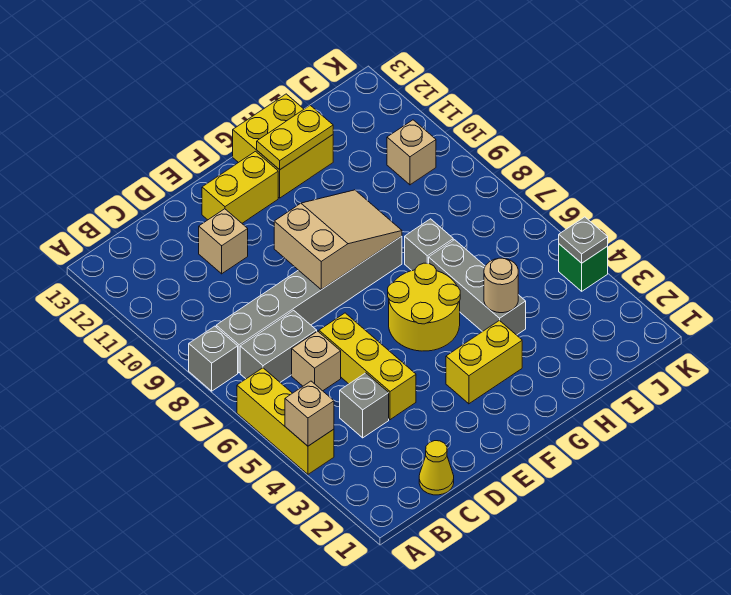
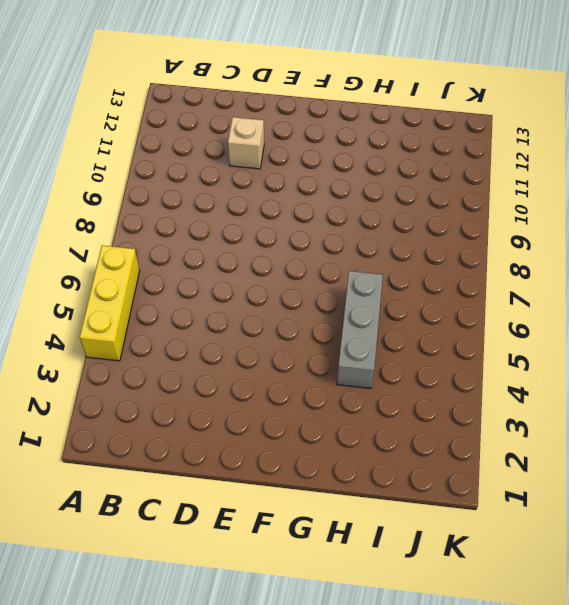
none -> grey 1x1 brick [189,326,238,391]
none -> grey 1x2 brick [240,310,317,382]
none -> grey 1x6 brick [216,236,402,373]

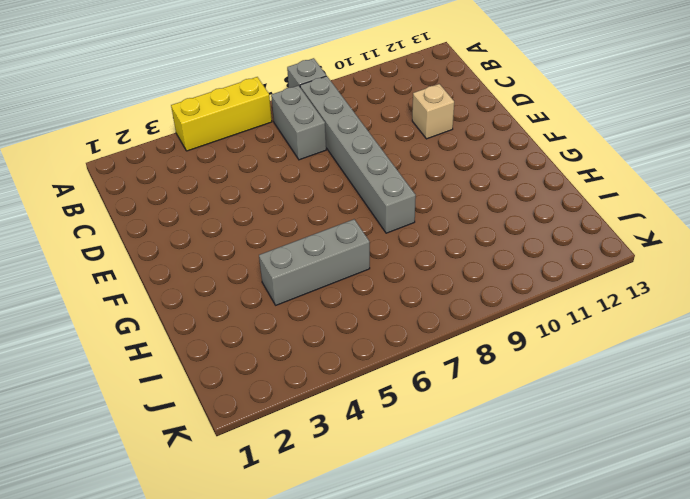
none -> yellow 1x1 cone [419,441,454,495]
none -> grey 1x1 brick [340,373,389,438]
none -> tan 1x1 brick [292,331,341,391]

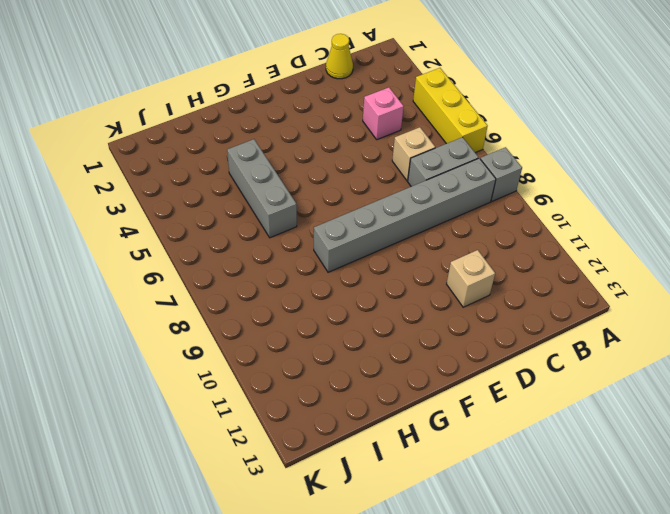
pink 1x1 brick [363,87,404,140] -> grey 1x1 brick [340,373,389,438]
none -> yellow 1x3 brick [319,313,416,420]
none -> yellow 1x2 brick [202,151,278,223]
none -> yellow 1x2 brick [446,320,522,404]

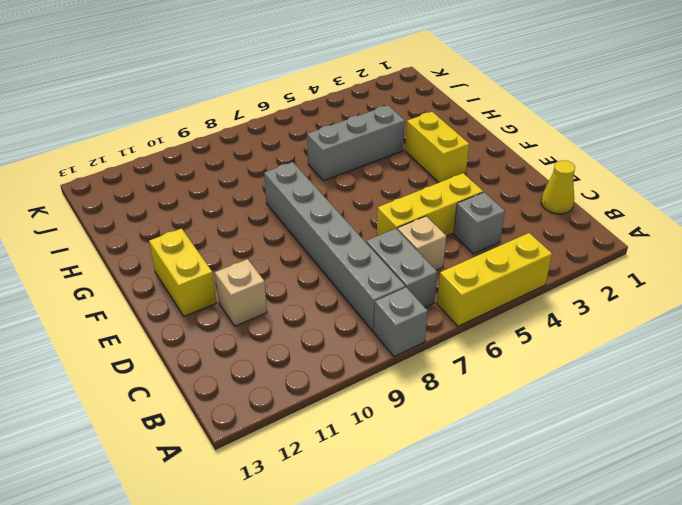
none -> yellow 2x2 round brick [388,263,460,351]
none -> yellow 2x2 brick [233,94,333,198]
none -> grey 1x1 brick [405,219,453,271]

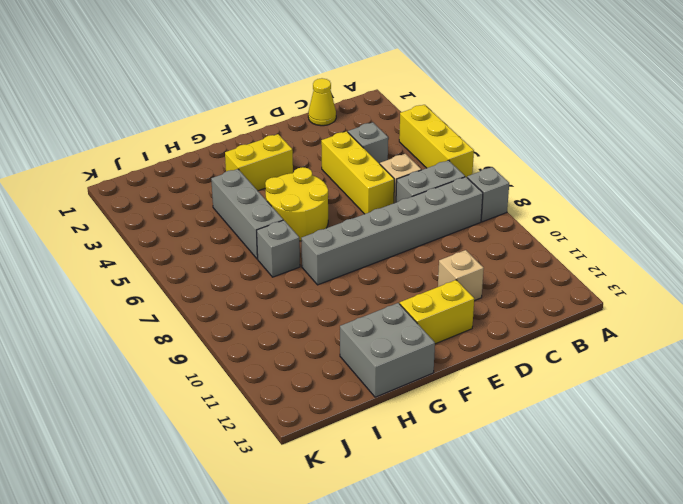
grey 2x2 brick [340,303,435,397] -> yellow 2x2 brick [233,94,333,198]
none -> tan 1x1 brick [387,120,436,185]
none -> green 1x1 brick [559,244,608,291]
none -> tan 1x1 brick [285,381,334,446]

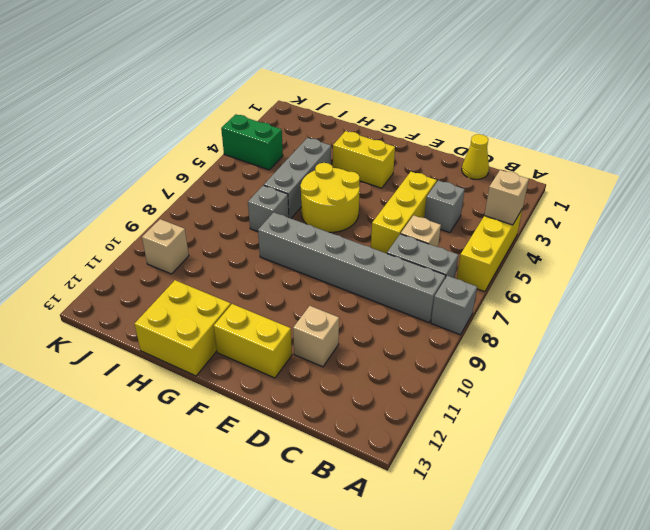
green 1x2 brick [221,114,283,170] -> green 1x1 brick [559,244,608,291]
none -> tan 2x3 slope [274,190,402,290]
none -> yellow 1x2 plate [257,105,333,170]
none -> tan 1x1 round brick [484,258,518,313]

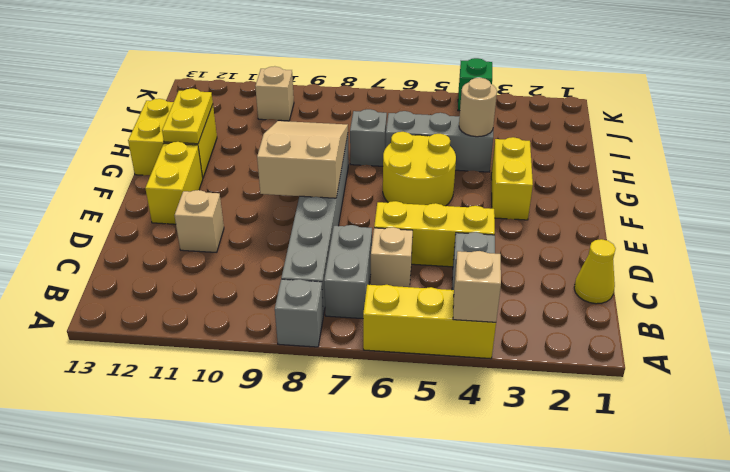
none -> grey 1x1 plate [559,217,608,263]

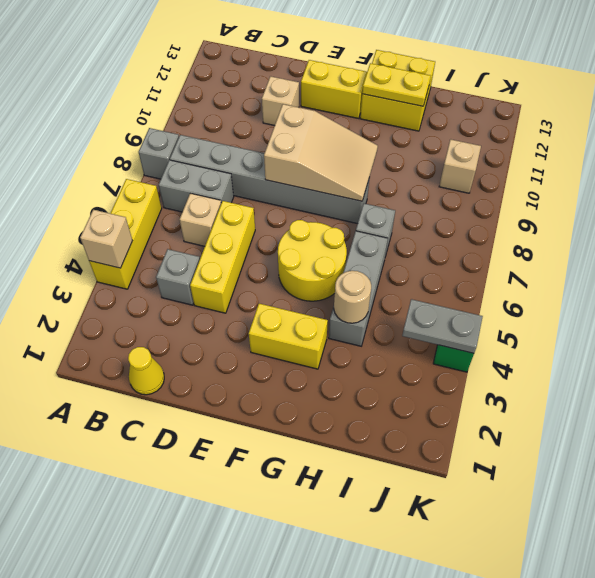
grey 1x2 plate [402,299,483,353] -> grey 1x1 plate [559,217,608,263]

